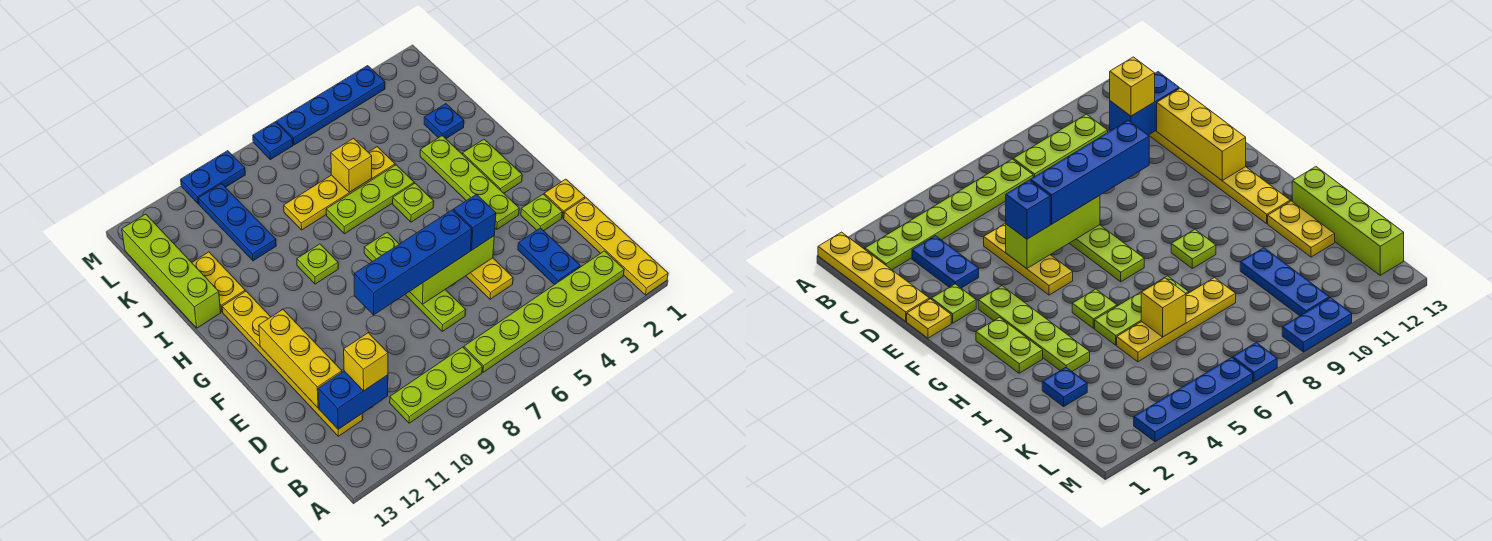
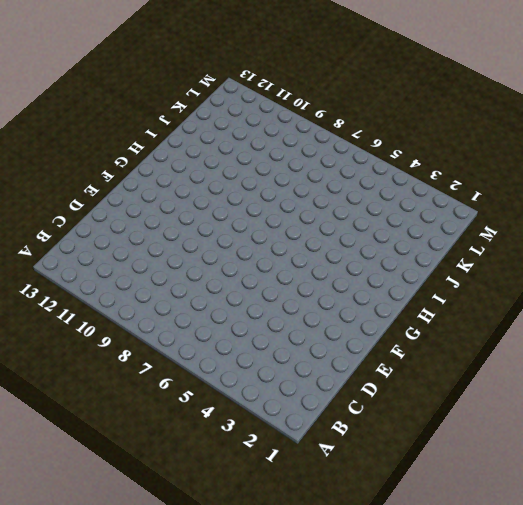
none -> yellow 1x4 plate [564,198,668,295]
none -> lime 1x6 plate [464,251,624,372]
none -> lime 1x3 plate [390,347,482,423]

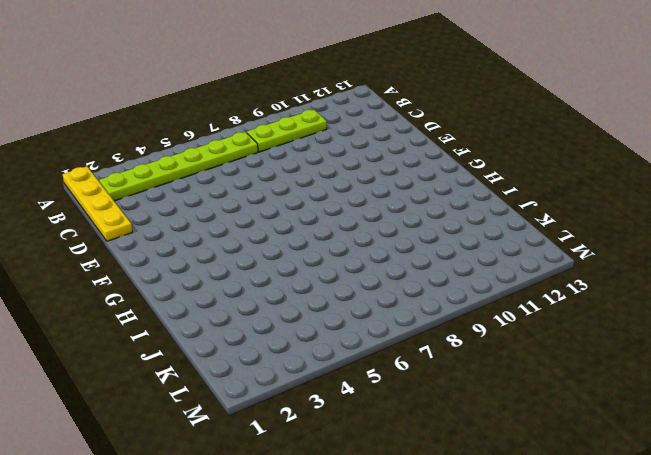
none -> blue 1x2 plate [518,228,580,285]
none -> yellow 1x6 plate [222,291,363,436]
none -> yellow 1x3 plate [466,258,513,299]

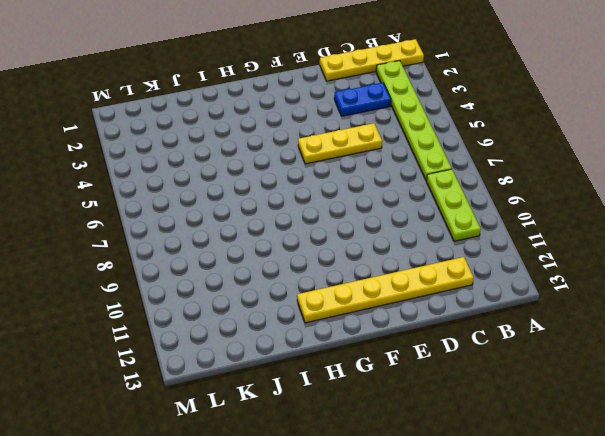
none -> lime 1x4 plate [364,232,466,331]
none -> yellow 1x1 plate [544,179,585,218]
none -> lime 1x1 plate [521,194,562,231]

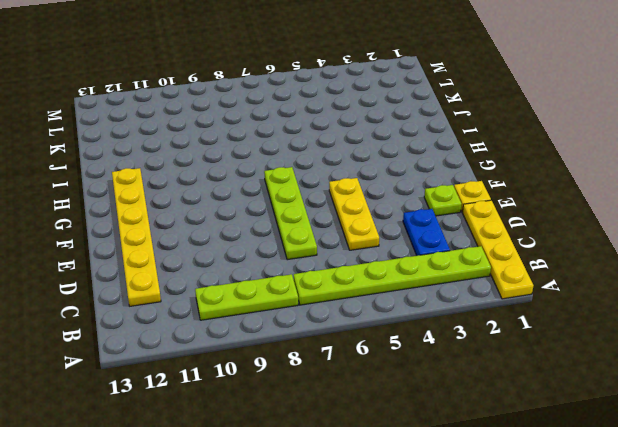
none -> lime 1x4 plate [420,136,519,229]
none -> lime 1x2 plate [462,139,522,193]
none -> lime 1x1 plate [393,183,434,222]

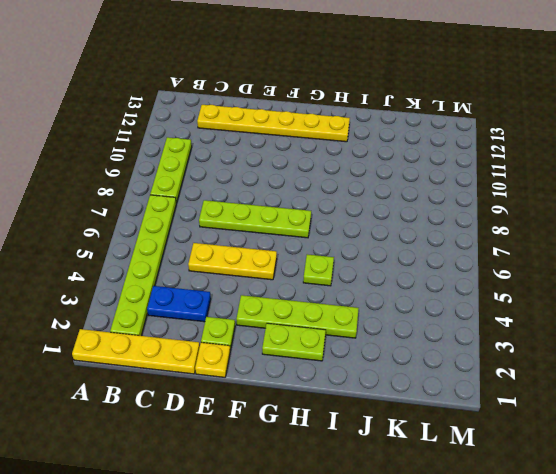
none -> lime 1x1 plate [297,244,338,284]
none -> lime 1x3 plate [326,165,414,234]
none -> yellow 1x2 plate [192,252,245,312]

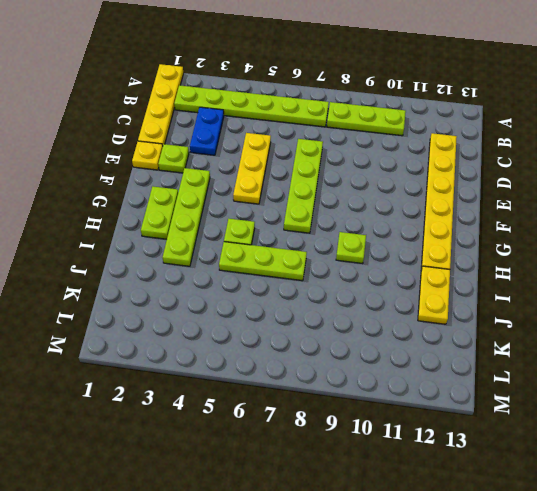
none -> lime 1x4 brick [122,214,221,328]
none -> blue 1x1 plate [424,104,464,139]
none -> yellow 1x4 plate [284,147,395,230]

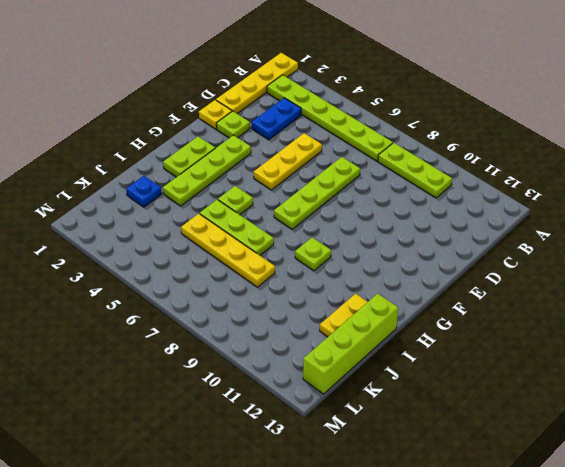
none -> yellow 1x6 plate [222,291,363,436]
none -> blue 1x3 plate [199,184,276,261]
none -> blue 1x4 plate [276,66,385,145]

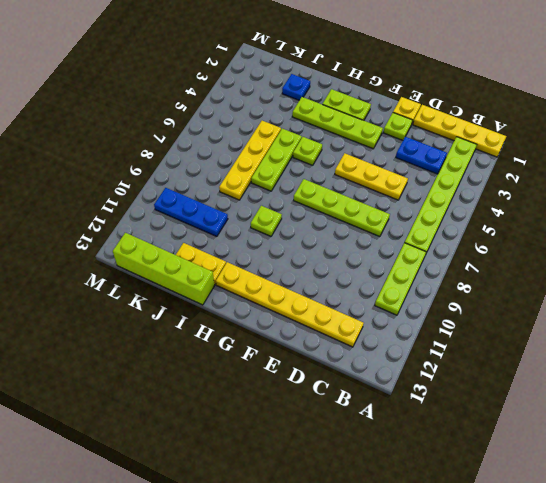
none -> blue 1x4 plate [276,66,385,145]
none -> blue 1x1 plate [253,122,293,160]
none -> blue 1x2 plate [181,151,245,204]

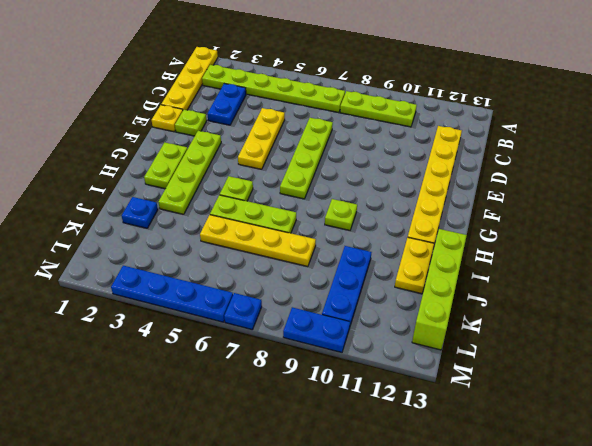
none -> blue 1x2 brick [318,371,388,429]
none -> yellow 1x3 brick [259,310,342,408]
none -> lime 1x3 brick [410,236,494,305]

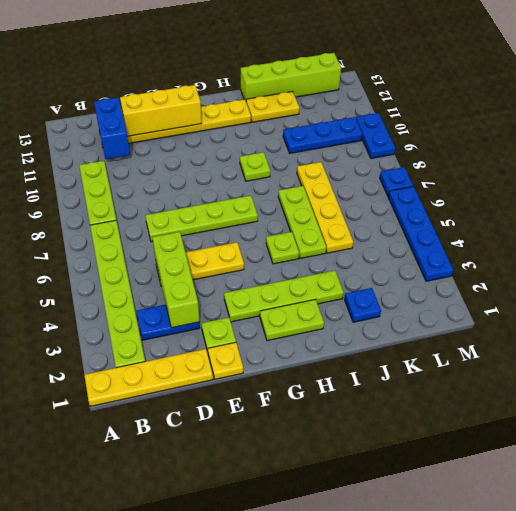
lime 1x3 brick [152,232,200,328] -> lime 1x3 brick moved to [410,236,494,305]
none -> yellow 1x1 brick [331,138,372,192]
none -> yellow 1x1 brick [344,333,388,391]
none -> blue 1x1 brick [453,194,496,250]

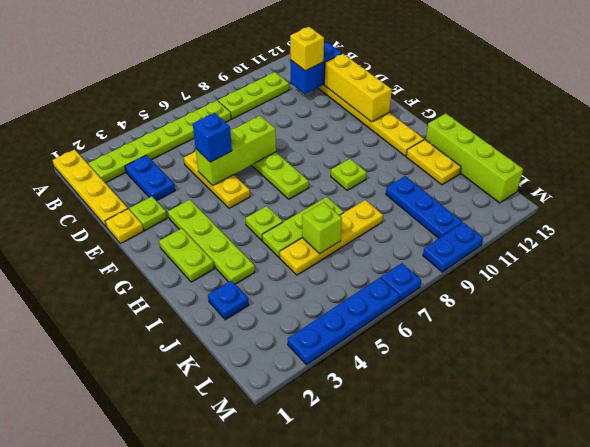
lime 1x1 brick [302,202,342,254] -> yellow 1x1 brick [331,138,372,192]
none -> blue 1x4 brick [354,210,472,315]

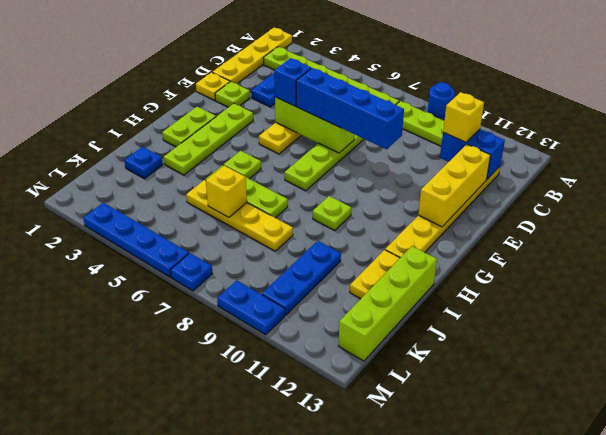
blue 1x1 round brick [427,82,455,120] -> none

